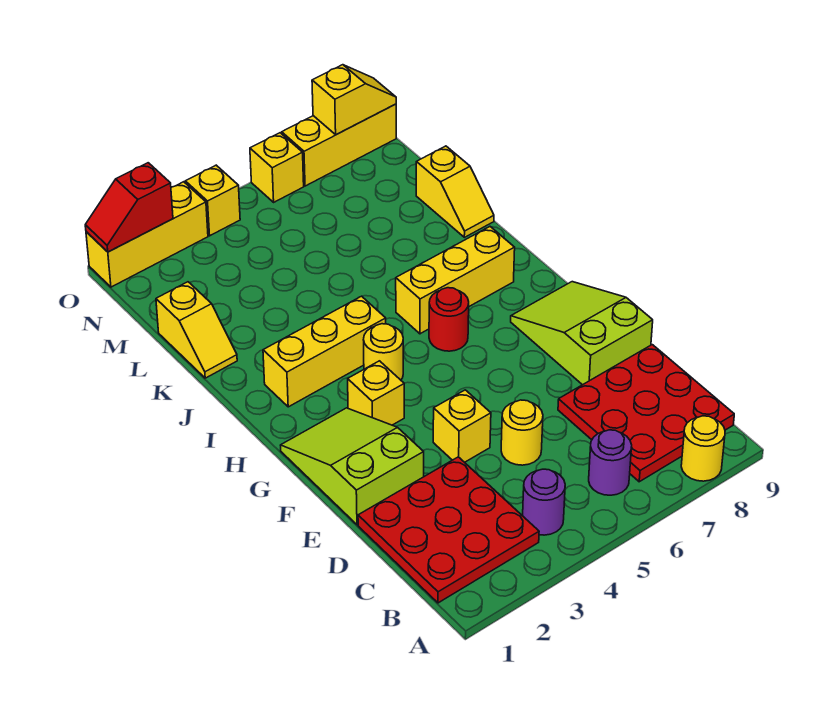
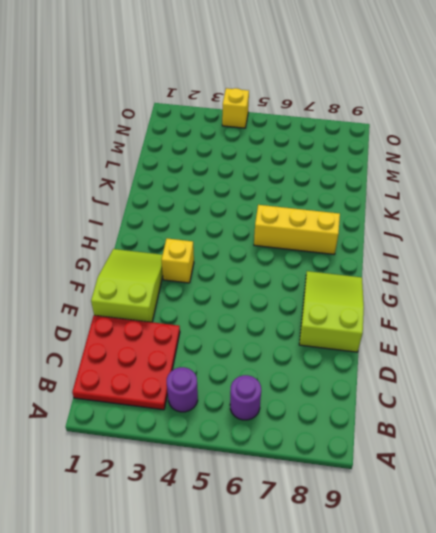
none -> yellow 1x1 round brick [681,416,725,481]
none -> red 3x3 plate [558,345,734,482]
none -> yellow 1x1 round brick [501,400,543,465]

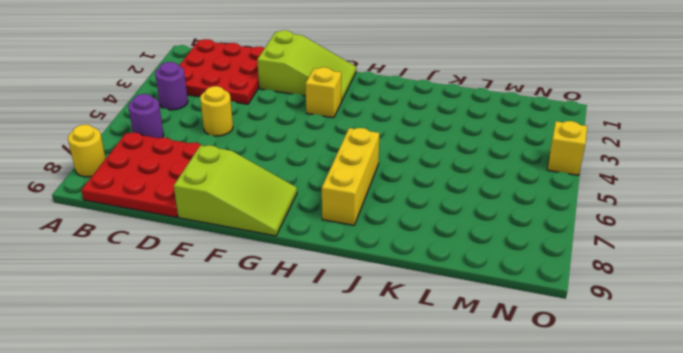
none -> yellow 1x1 brick [433,390,491,462]
none -> yellow 1x1 round brick [364,324,403,380]
none -> red 1x1 round brick [429,288,469,351]

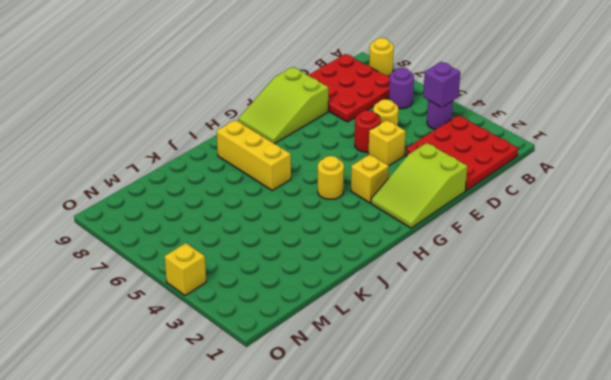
purple 1x1 brick [423,62,460,107] -> none
red 1x1 round brick [355,110,380,152] -> red 1x1 round brick moved to [429,288,469,351]
none -> yellow 1x3 brick [263,296,386,407]
none -> yellow 1x2 slope [156,282,237,378]
none -> yellow 1x2 slope [416,146,494,237]

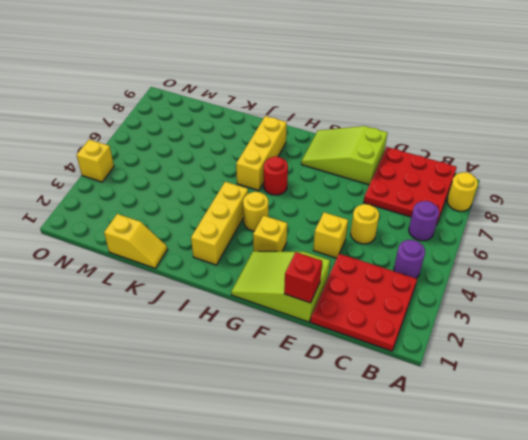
red 1x1 brick [284,252,322,303] -> none
none -> yellow 1x2 slope [416,146,494,237]
none -> yellow 1x3 brick [86,182,208,287]
none -> yellow 1x1 brick [250,133,304,202]

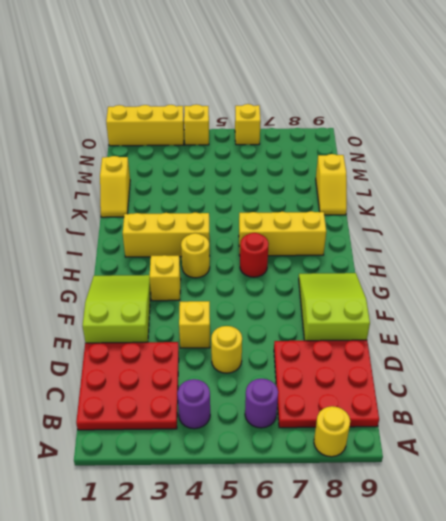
none -> yellow 1x3 brick [282,104,396,186]
none -> red 1x2 slope [85,163,173,252]
none -> yellow 1x2 slope [312,65,396,135]

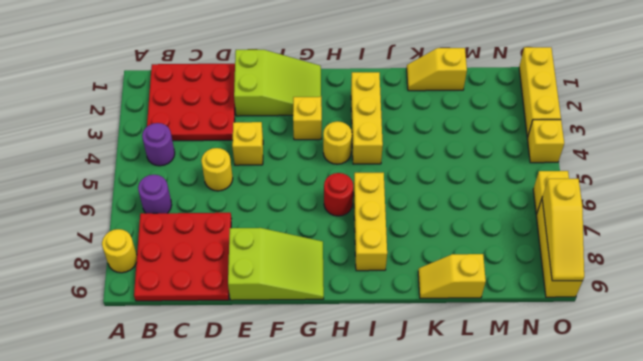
yellow 1x3 slope [542,179,584,281] -> yellow 1x2 slope [312,65,396,135]
none -> red 1x2 slope [85,163,173,252]

